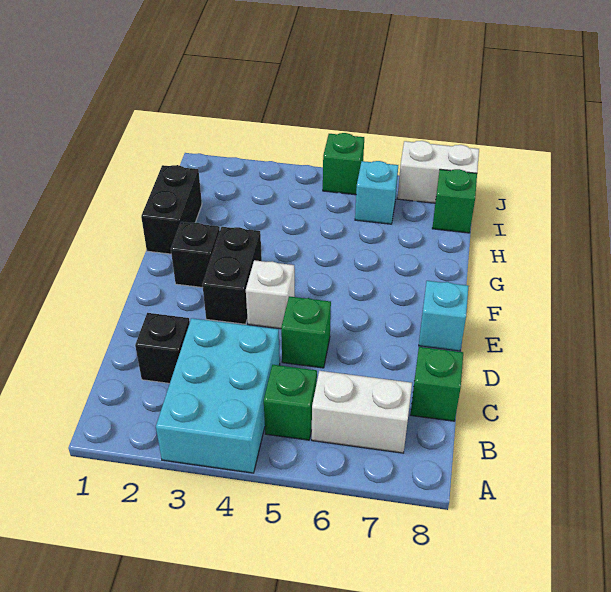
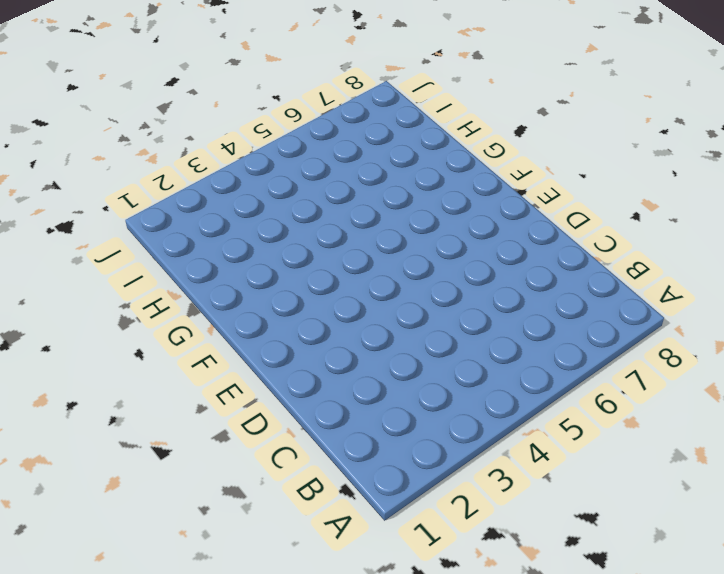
none -> cyan 2x3 brick [156,318,280,473]
none -> green 1x1 brick [264,365,317,440]
none -> white 1x2 brick [312,371,412,453]

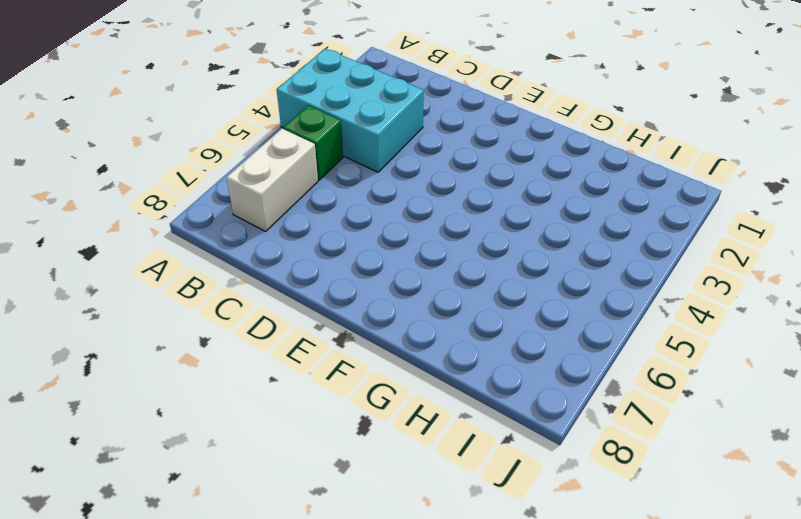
none -> black 1x1 brick [135,313,190,383]
none -> green 1x1 brick [411,347,463,421]
none -> green 1x1 brick [281,296,331,368]

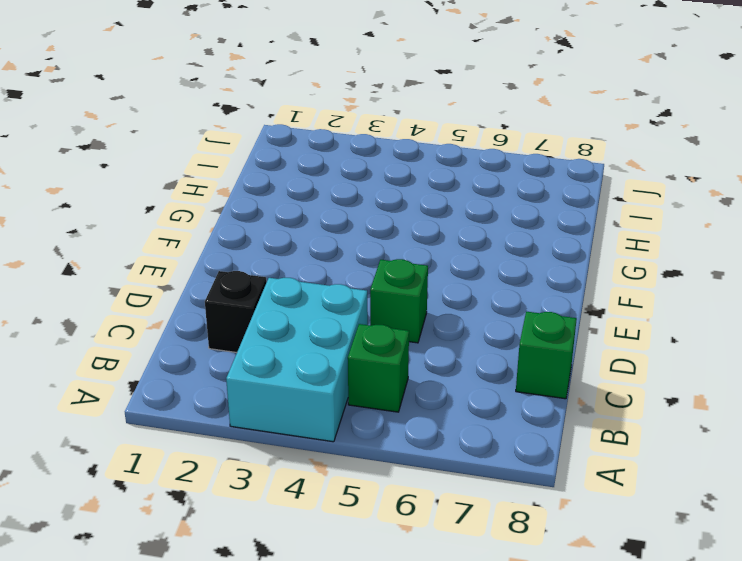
none -> white 1x2 brick [312,371,412,453]
none -> black 1x2 brick [202,227,262,324]
none -> white 1x1 brick [246,260,295,329]

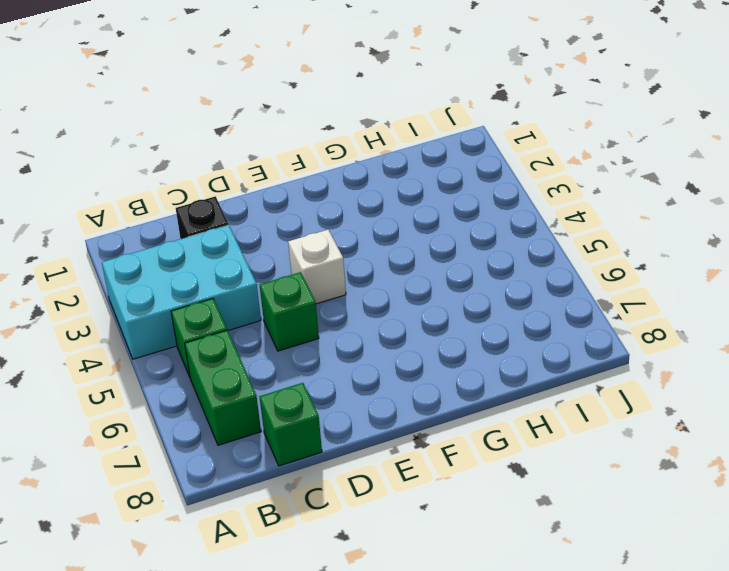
green 1x2 brick [185,330,261,445] -> white 1x2 brick [312,371,412,453]
none -> black 1x2 brick [202,227,262,324]
none -> cyan 1x1 brick [419,281,469,351]
none -> black 1x1 brick [171,222,220,288]

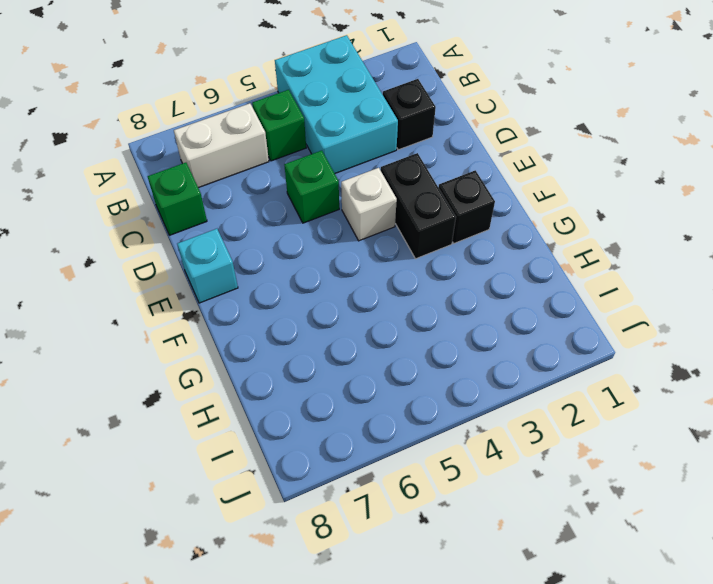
none -> black 1x2 brick [141,165,202,254]
none -> cyan 1x1 brick [355,161,398,224]
none -> green 1x1 brick [432,169,477,233]

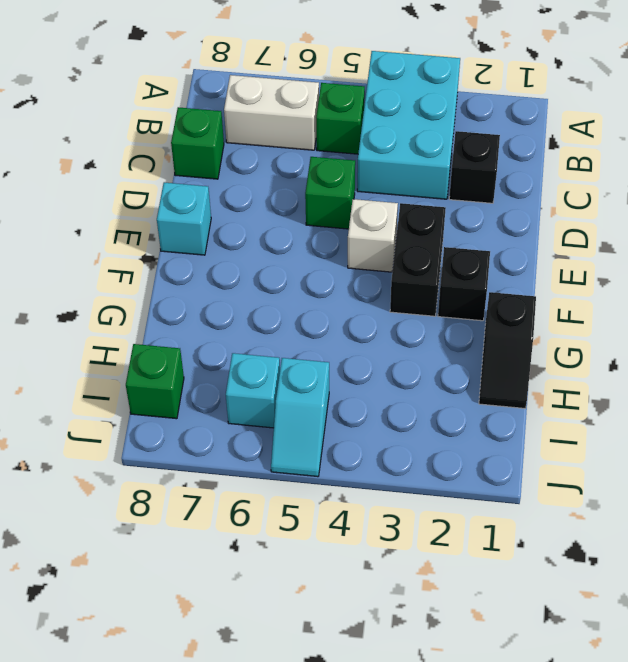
black 1x2 slope [479,292,536,408] -> black 1x2 brick [141,165,202,254]
cyan 1x2 slope [271,358,329,477] -> green 1x1 brick [323,133,364,195]
none -> white 1x2 brick [398,141,479,203]

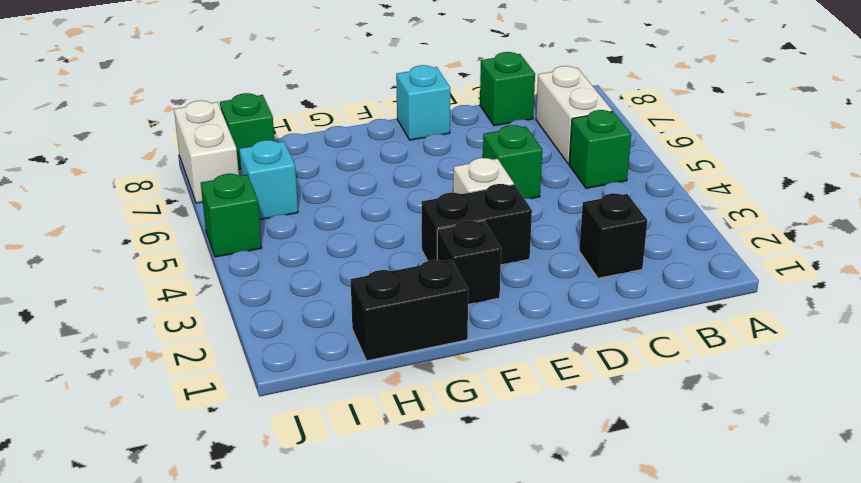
none -> cyan 2x3 brick [156,318,280,473]

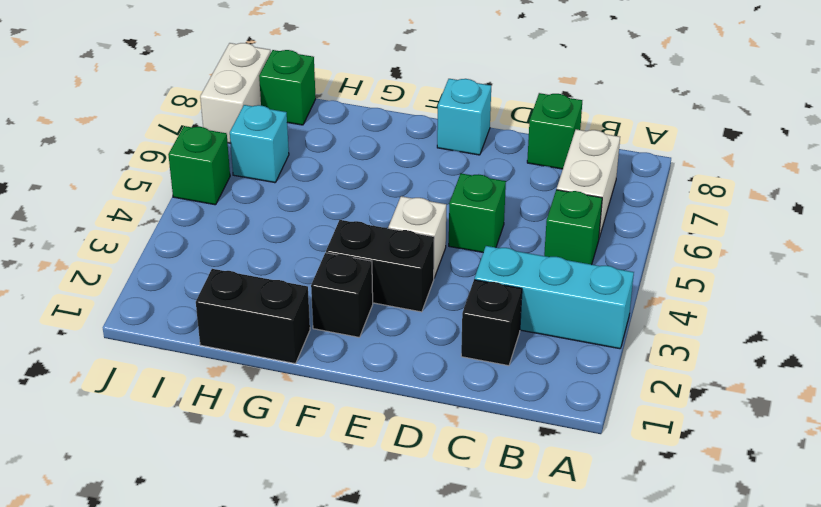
cyan 1x3 brick [474,246,634,349] -> cyan 2x3 brick [156,318,280,473]

